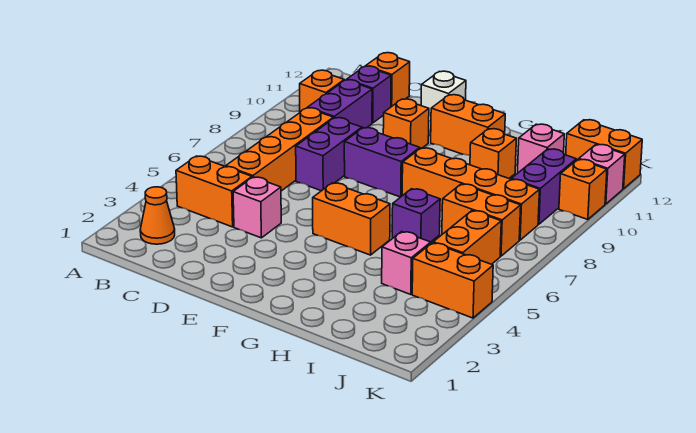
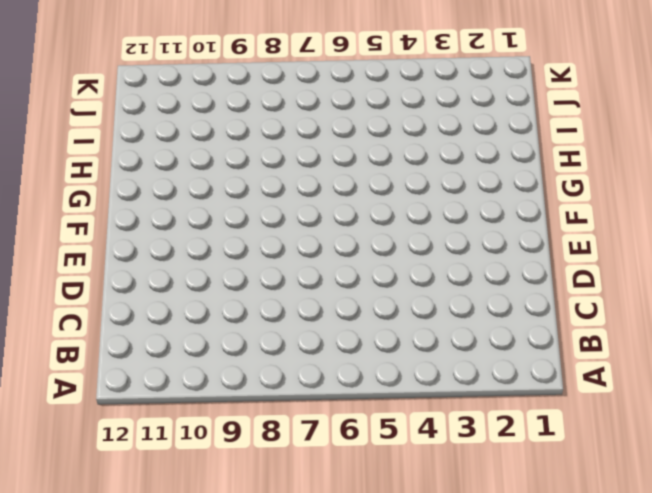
none -> orange 1x1 cone [140,187,175,244]
none -> orange 1x2 brick [176,156,252,227]
none -> orange 1x1 brick [300,70,344,112]

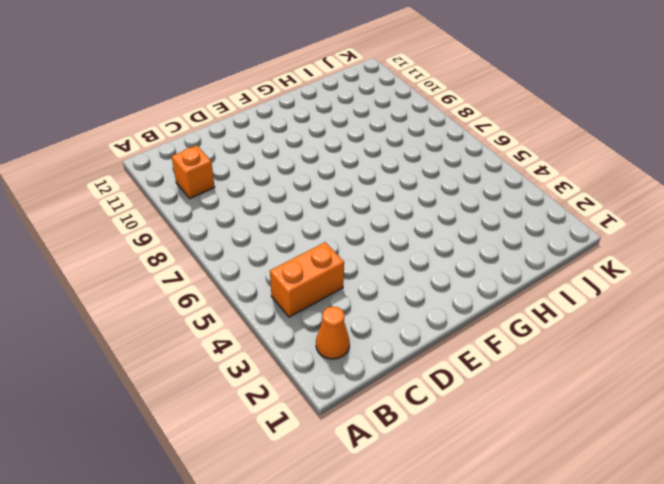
none -> orange 1x4 brick [226,108,333,191]
none -> purple 1x2 brick [308,80,372,128]
none -> purple 1x1 brick [347,66,391,123]

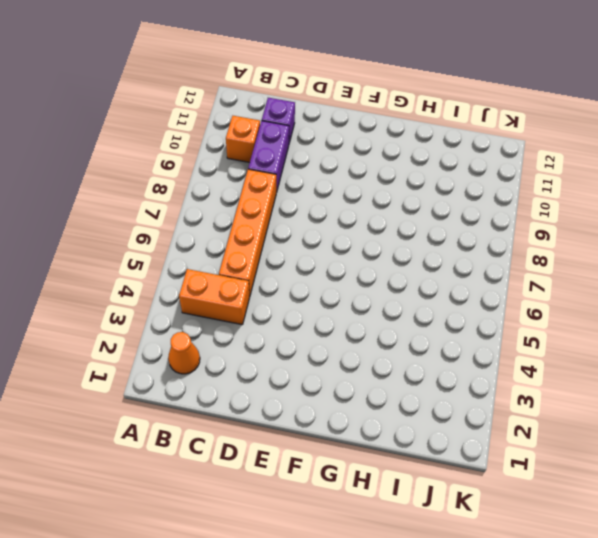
none -> orange 1x1 brick [366,53,410,107]
none -> pink 1x1 brick [233,177,281,238]
none -> purple 1x2 brick [296,118,362,191]

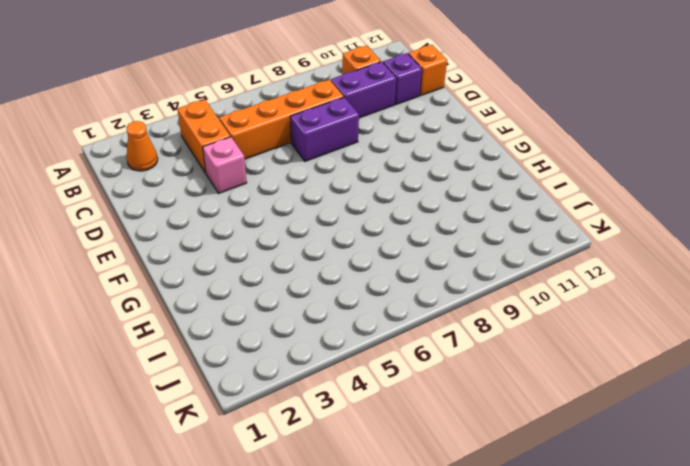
none -> purple 1x2 brick [344,128,420,197]
none -> orange 1x1 brick [383,99,429,148]
none -> white 1x1 brick [421,71,466,121]

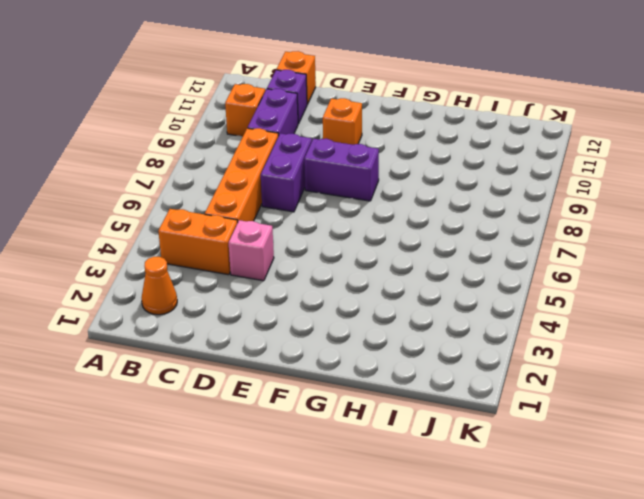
none -> white 1x1 brick [421,71,466,121]
none -> orange 1x2 brick [313,183,390,255]
none -> orange 1x2 brick [431,95,505,156]

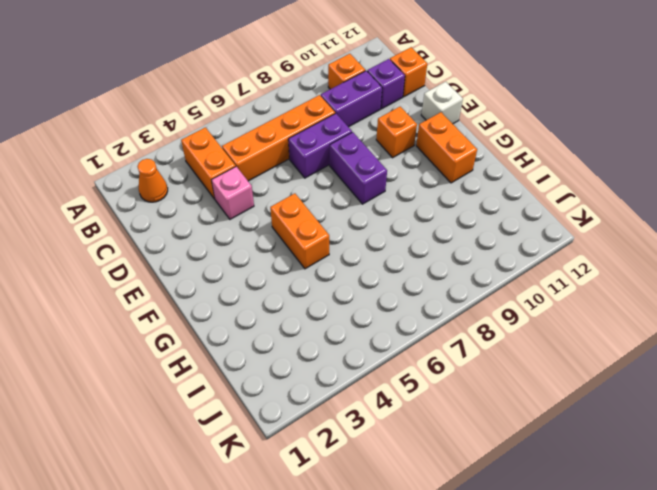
none -> orange 1x4 brick [402,148,540,240]
none -> purple 1x1 brick [392,189,440,242]
none -> orange 1x1 brick [470,129,516,178]

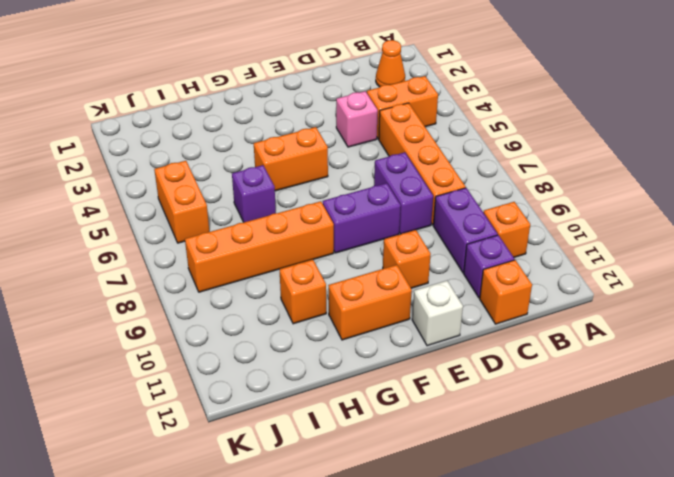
none -> pink 1x1 brick [382,231,431,295]
none -> orange 1x2 brick [442,184,521,256]
none -> pink 1x1 brick [518,124,564,173]

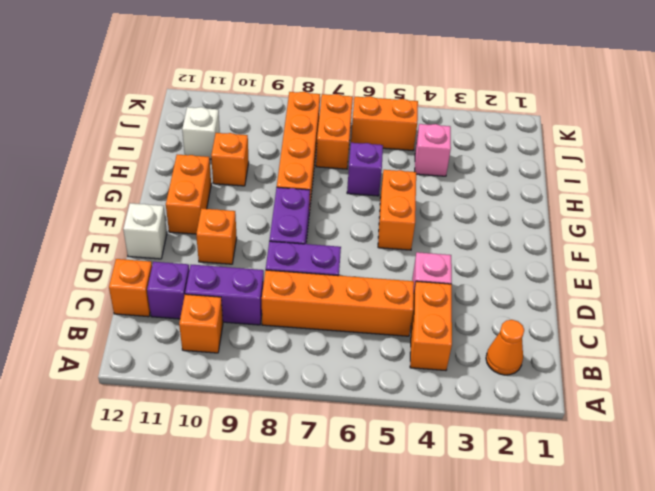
white 1x1 brick [182,107,220,159] -> pink 1x1 brick [518,124,564,173]
none -> orange 1x2 brick [412,243,493,318]
none -> purple 1x2 brick [512,149,576,224]
none -> orange 1x2 brick [566,120,642,189]

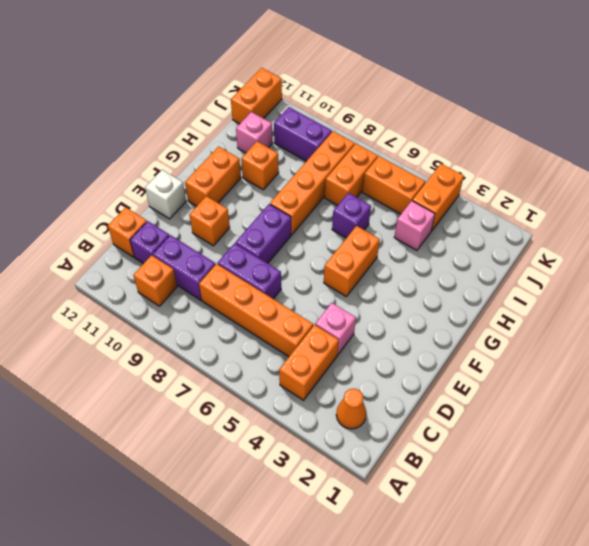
none -> orange 1x1 brick [559,159,607,220]
none -> pink 1x1 brick [579,145,625,204]

